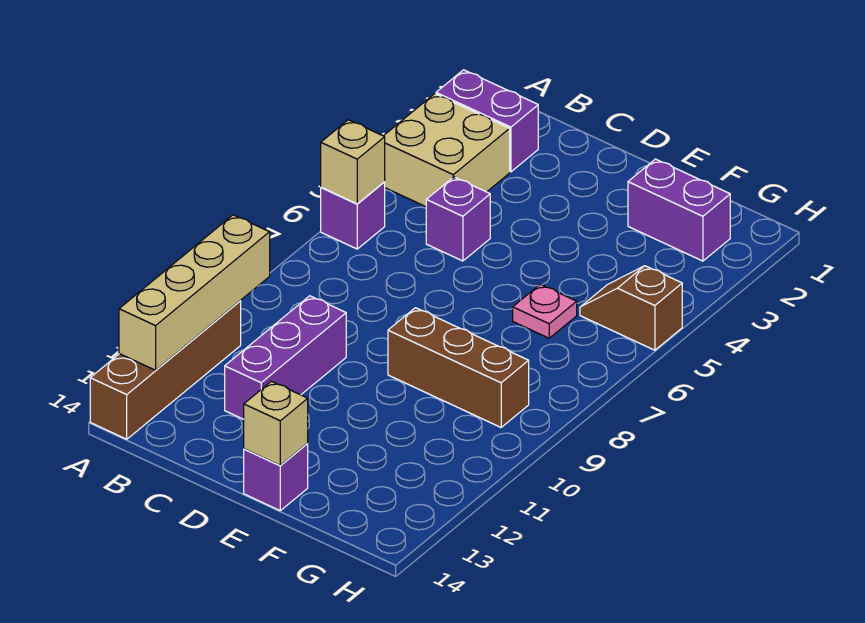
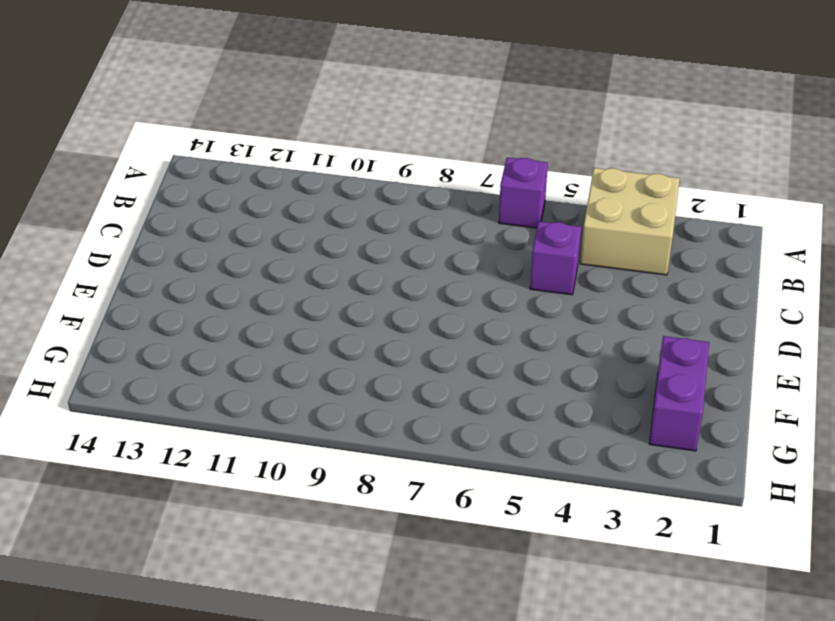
none -> purple 1x2 brick [436,70,538,172]
none -> brown 1x4 brick [90,301,241,439]
none -> purple 1x3 brick [225,296,346,419]

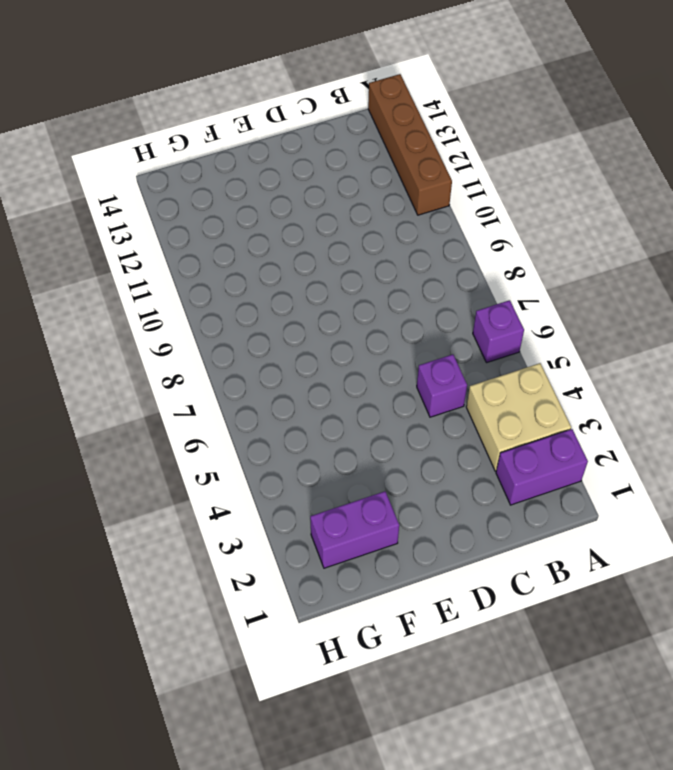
none -> purple 1x3 brick [225,296,346,419]
none -> brown 1x3 brick [388,308,529,427]
none -> purple 1x1 brick [244,444,308,511]

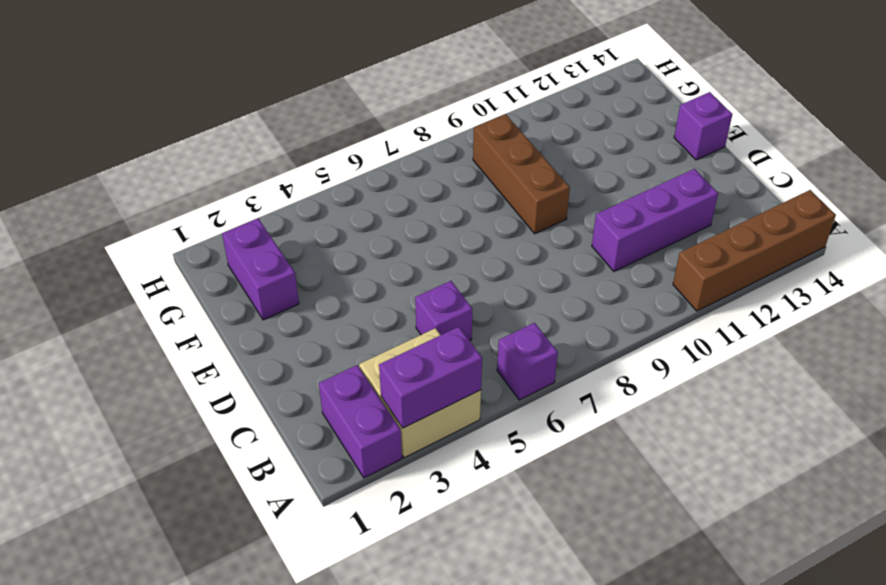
purple 1x2 brick [379,327,482,428] -> none
none -> pink 1x1 plate [513,284,577,338]
none -> brown 1x2 slope [580,266,682,350]
none -> tan 1x1 brick [321,120,385,204]

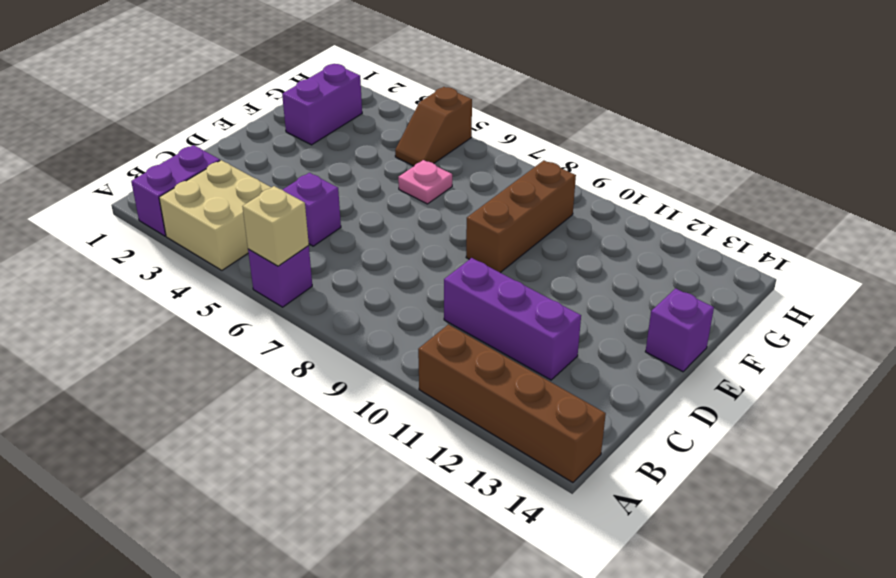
none -> tan 1x4 brick [119,215,270,370]
none -> tan 1x1 brick [244,381,308,466]

